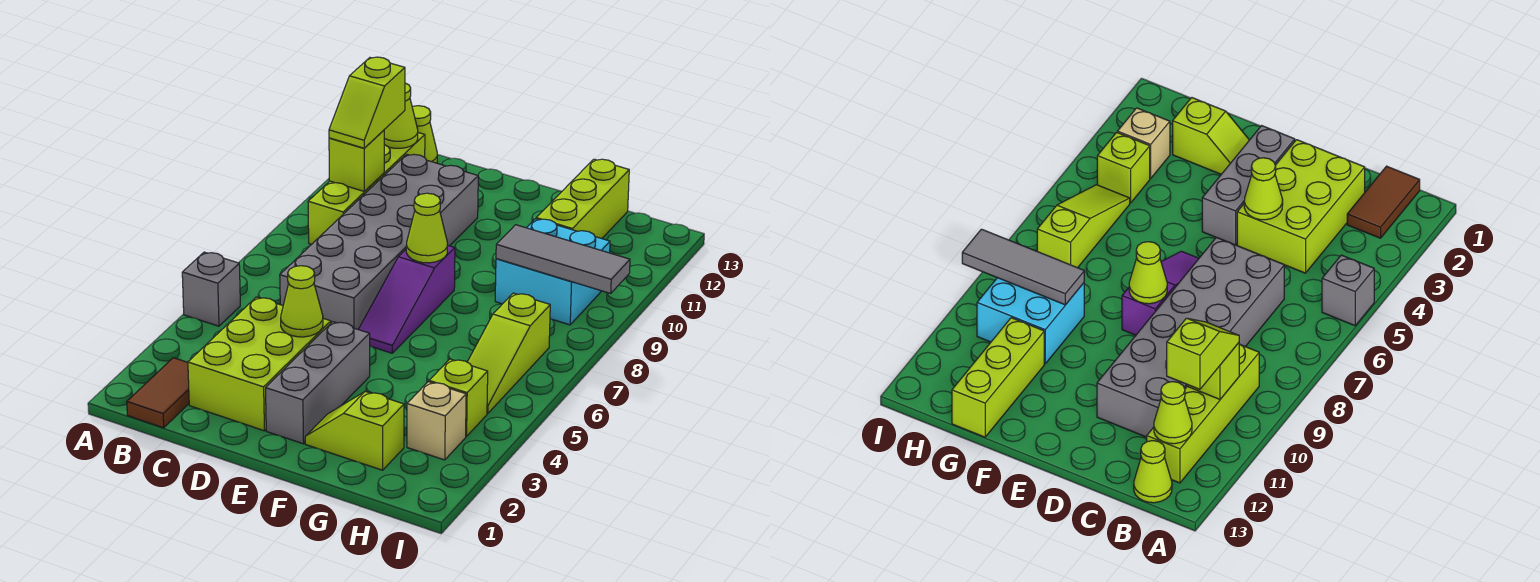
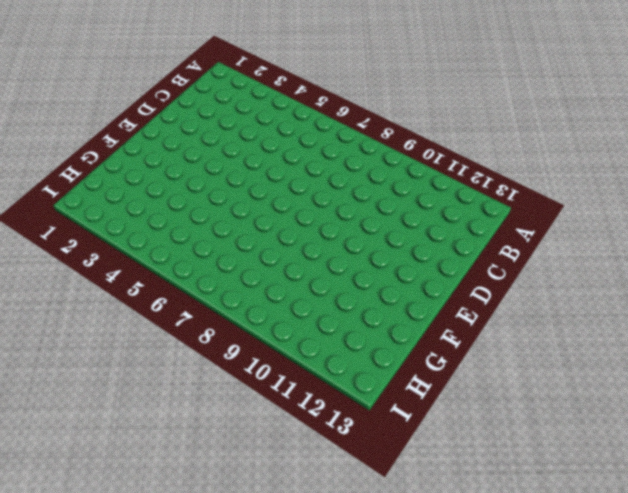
none -> grey 1x1 brick [182,252,240,326]
none -> brown 1x2 tile [127,358,189,428]
none -> lime 1x4 brick [308,133,425,244]

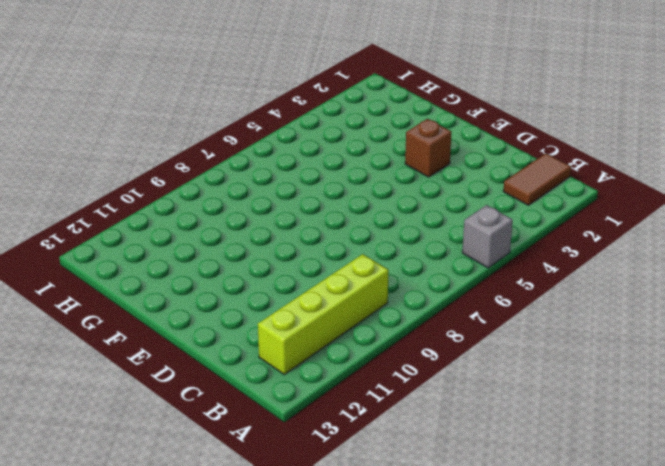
brown 1x1 brick [405,119,451,177] -> grey 1x3 brick [266,322,370,444]
none -> lime 1x1 cone [412,106,437,163]
none -> lime 2x3 brick [188,297,331,431]
none -> grey 2x6 brick [280,154,478,329]

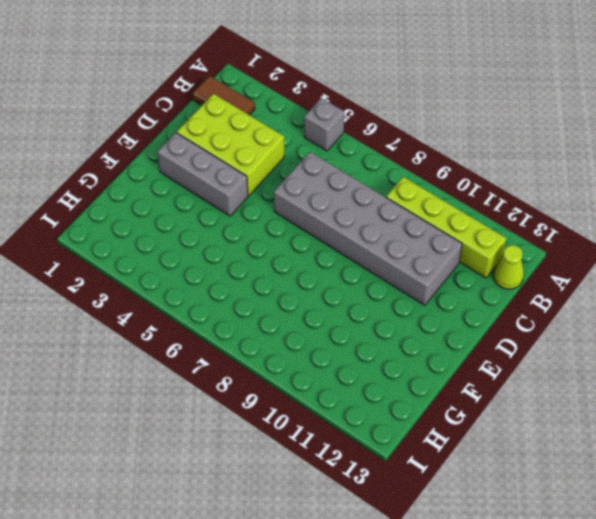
none -> purple 1x3 slope [358,245,455,353]
none -> lime 1x2 slope [305,391,404,470]
none -> cyan 2x2 brick [495,219,610,325]

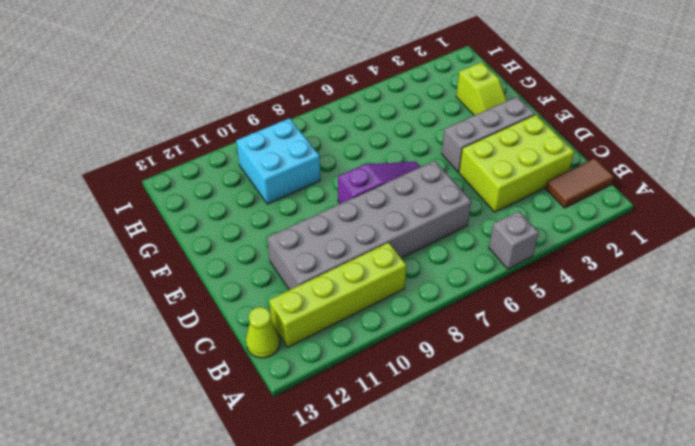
none -> lime 1x3 brick [536,159,629,239]
none -> tan 1x1 brick [407,382,466,460]
none -> lime 1x1 brick [429,359,488,437]

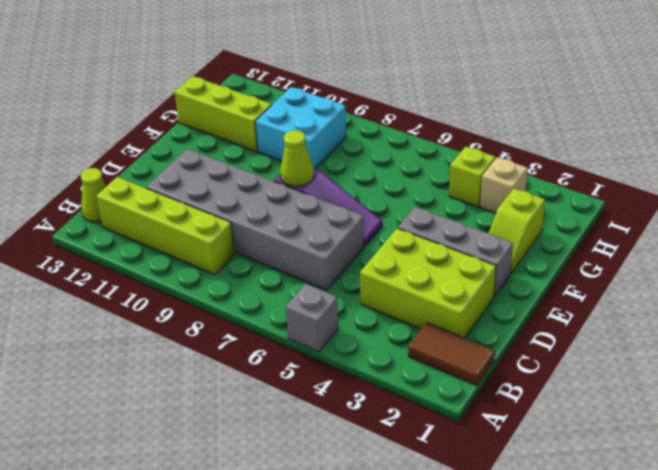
none -> lime 1x3 slope [467,293,550,413]
none -> lime 1x1 brick [329,130,384,192]
none -> lime 1x1 cone [384,83,418,148]

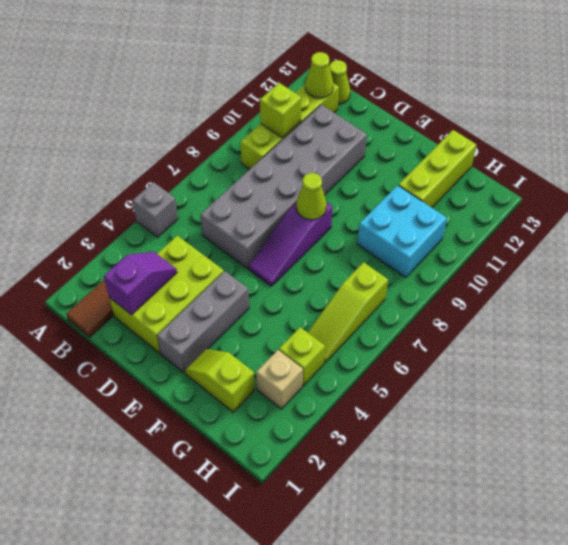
purple 1x2 slope [104,252,177,315] -> none
none -> lime 1x1 cone [281,266,323,337]
none -> grey 1x3 tile [496,225,630,293]
none -> lime 1x2 slope [329,57,405,148]

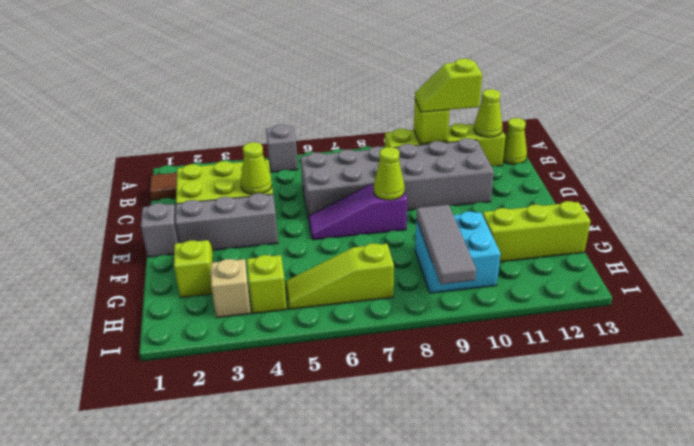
grey 1x1 brick [141,203,179,257] -> none

